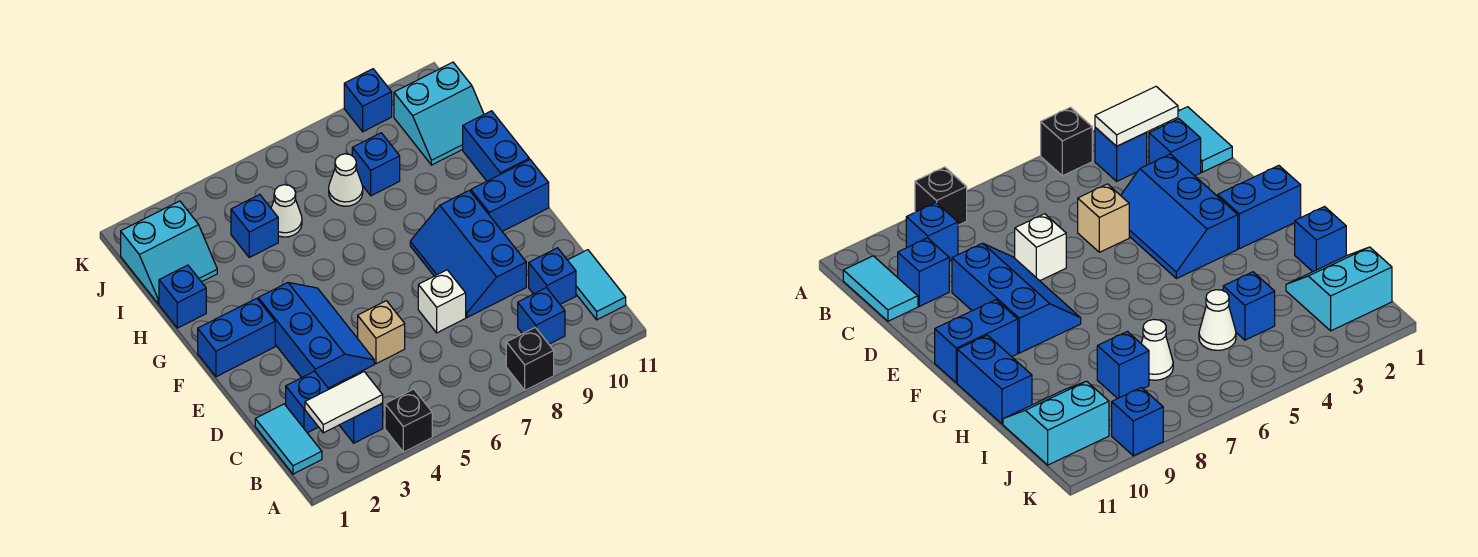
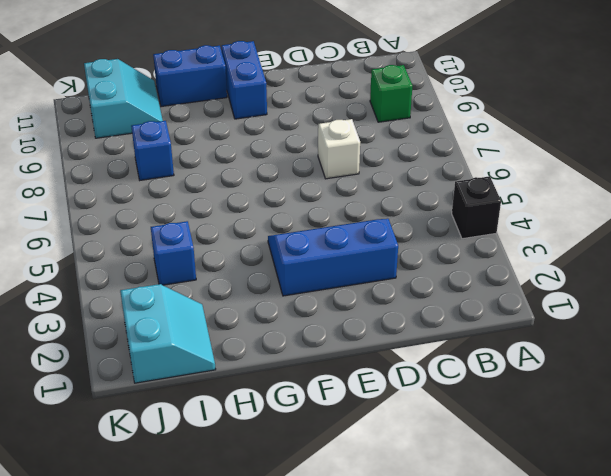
green 1x1 brick [370,65,412,122] -> blue 1x1 brick [518,288,565,344]
none -> black 1x1 brick [506,327,554,390]
none -> cyan 1x2 tile [255,404,322,474]
none -> blue 1x1 brick [339,403,383,443]

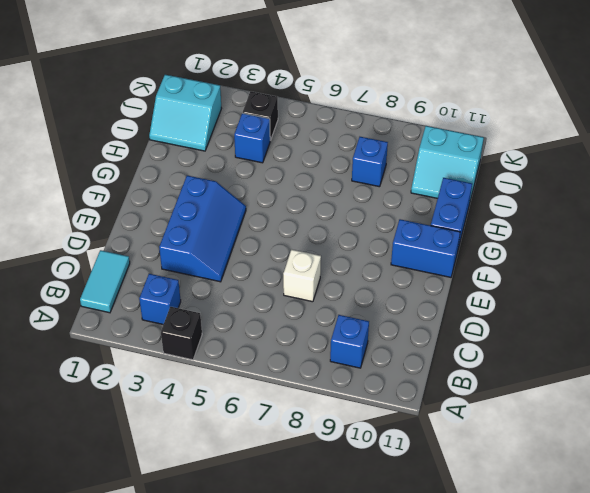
black 1x1 brick [243,91,278,140] -> black 1x1 brick moved to [506,327,554,390]
none -> cyan 1x2 tile [568,250,626,320]
none -> blue 1x1 brick [286,371,329,433]
none -> blue 1x1 brick [529,248,576,304]

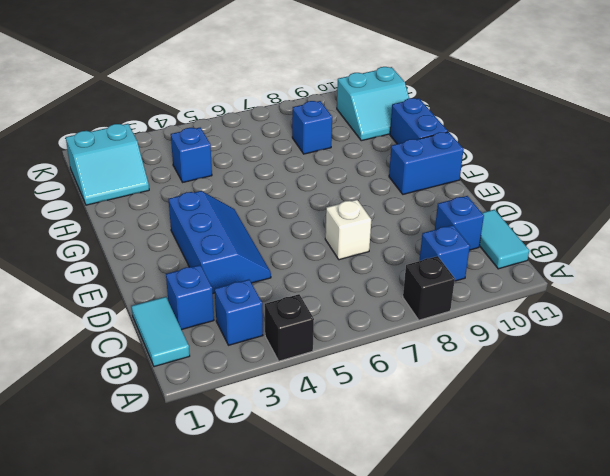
none -> tan 1x1 brick [358,301,405,364]
none -> blue 2x3 slope [410,190,526,317]
none -> blue 1x2 brick [198,298,275,377]

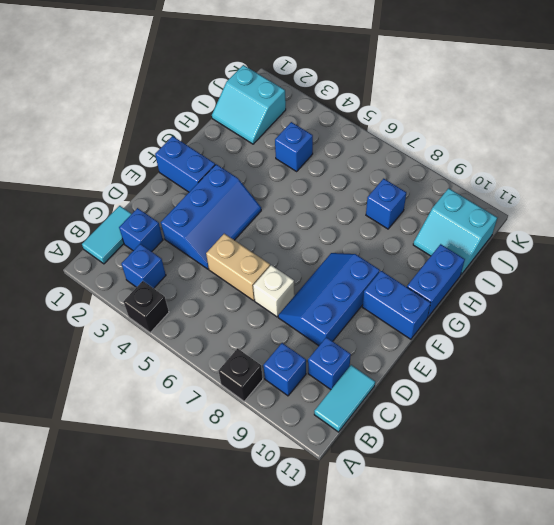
tan 1x2 brick [206,234,270,301] -> tan 1x1 brick [358,301,405,364]
none -> blue 1x1 brick [159,265,206,328]
none -> white 1x1 cone [271,185,302,237]
none -> white 1x1 cone [329,154,363,206]

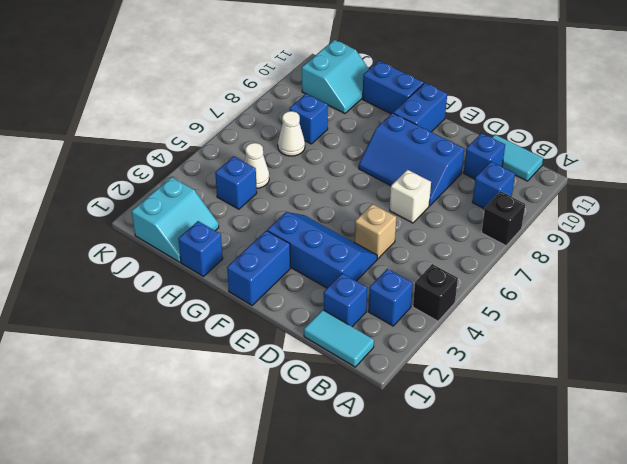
none -> blue 1x1 brick [344,69,392,132]
none -> white 1x2 tile [305,372,383,433]

